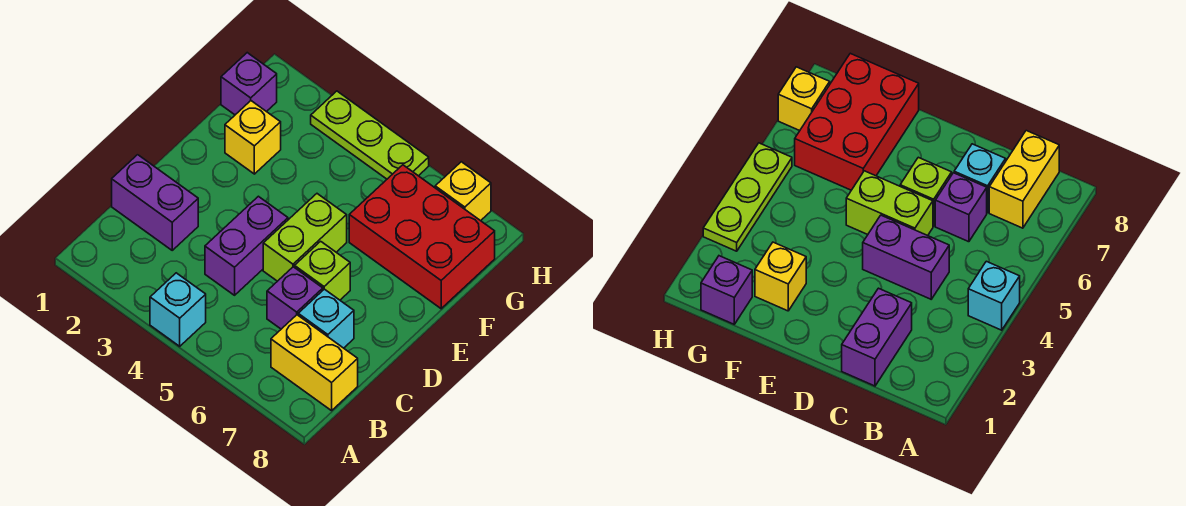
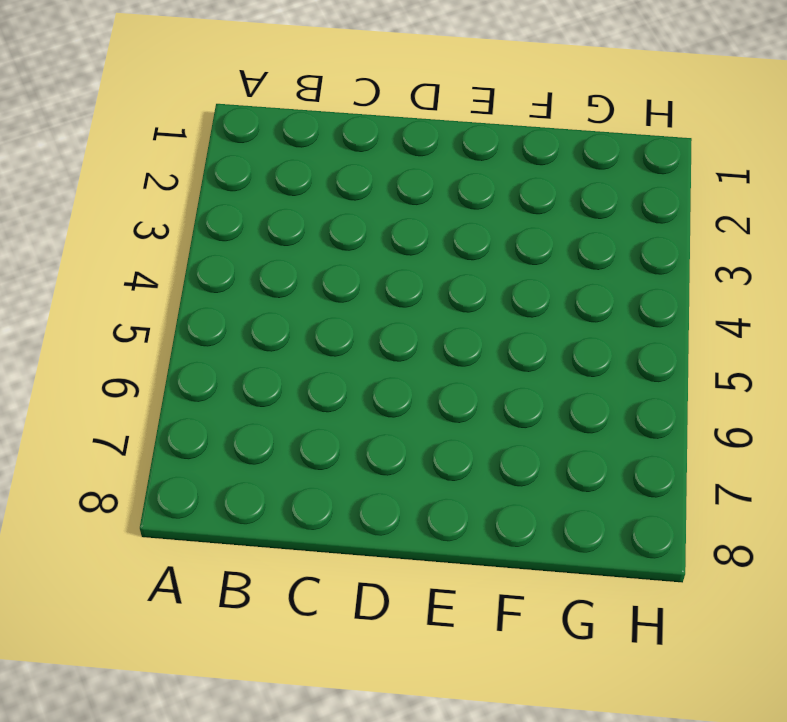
none -> cyan 1x1 brick [150,273,206,346]
none -> yellow 1x2 brick [271,315,358,411]
none -> purple 1x2 brick [112,155,198,250]

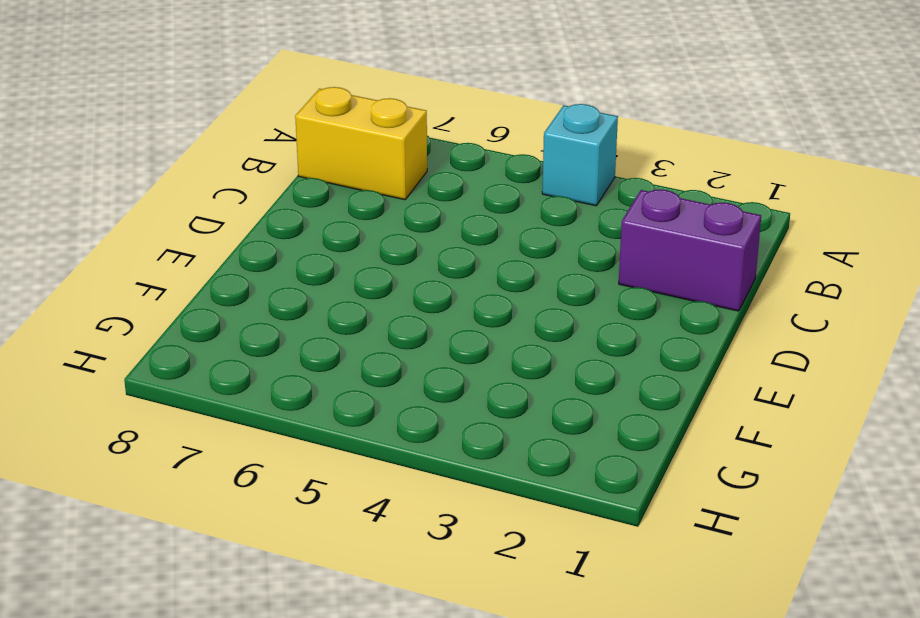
none -> purple 1x2 brick [205,196,288,295]
none -> purple 1x1 brick [267,267,323,329]
none -> cyan 1x1 brick [298,289,354,348]

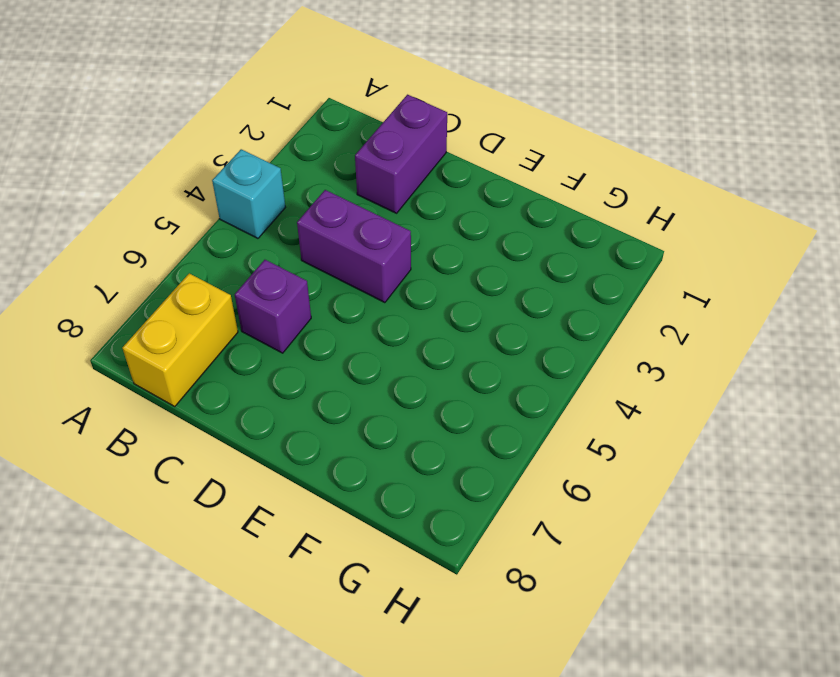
none -> cyan 1x1 brick [298,289,354,348]
none -> lime 1x2 brick [263,194,347,281]
none -> lime 1x1 brick [295,241,350,300]

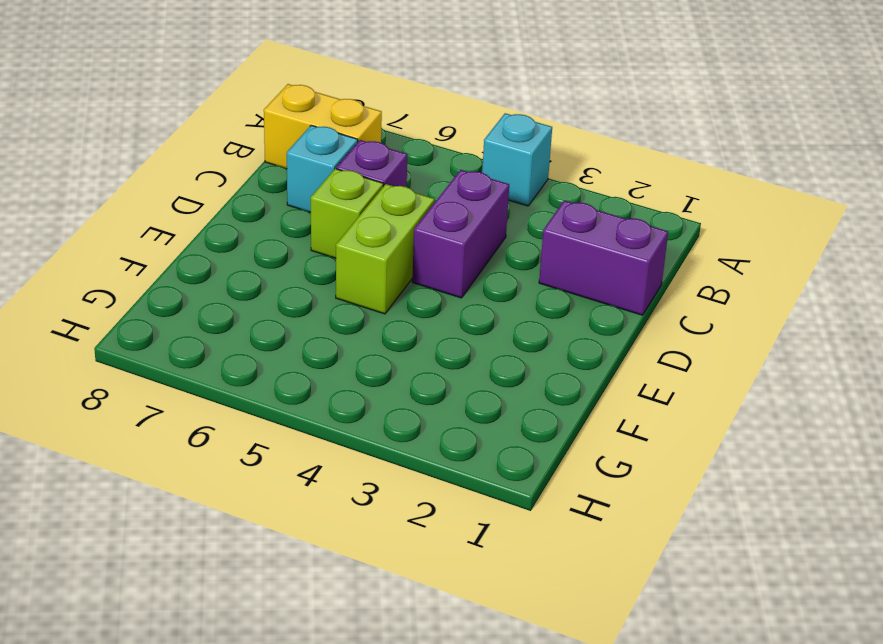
none -> yellow 1x1 brick [225,101,281,174]
none -> red 2x3 brick [349,165,495,309]
none -> purple 1x1 brick [221,53,277,115]

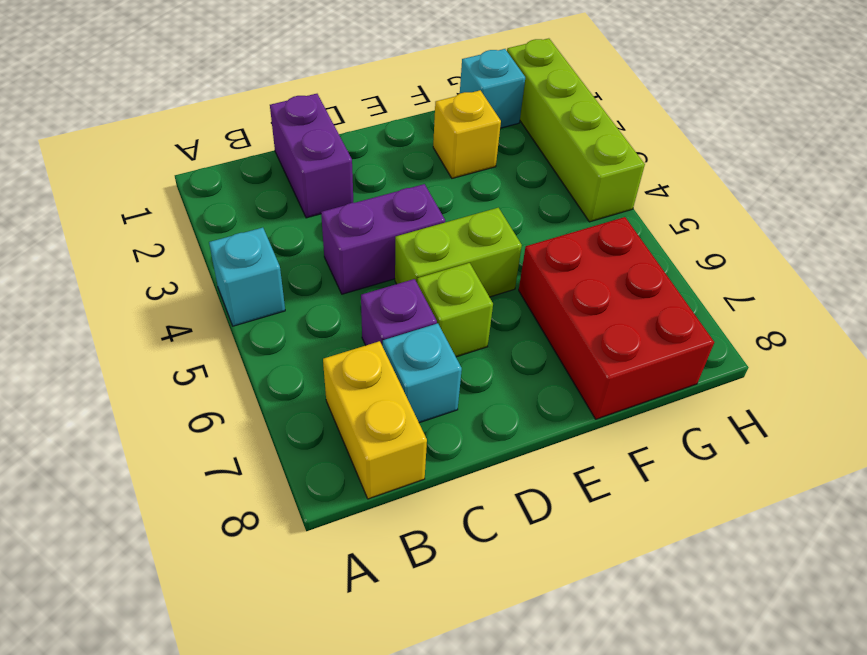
cyan 1x1 brick [460,49,525,128] -> purple 1x1 brick [221,53,277,115]
lime 1x4 brick [507,38,645,222] -> lime 1x3 plate [311,91,429,179]
none -> yellow 1x1 brick [435,162,491,221]

